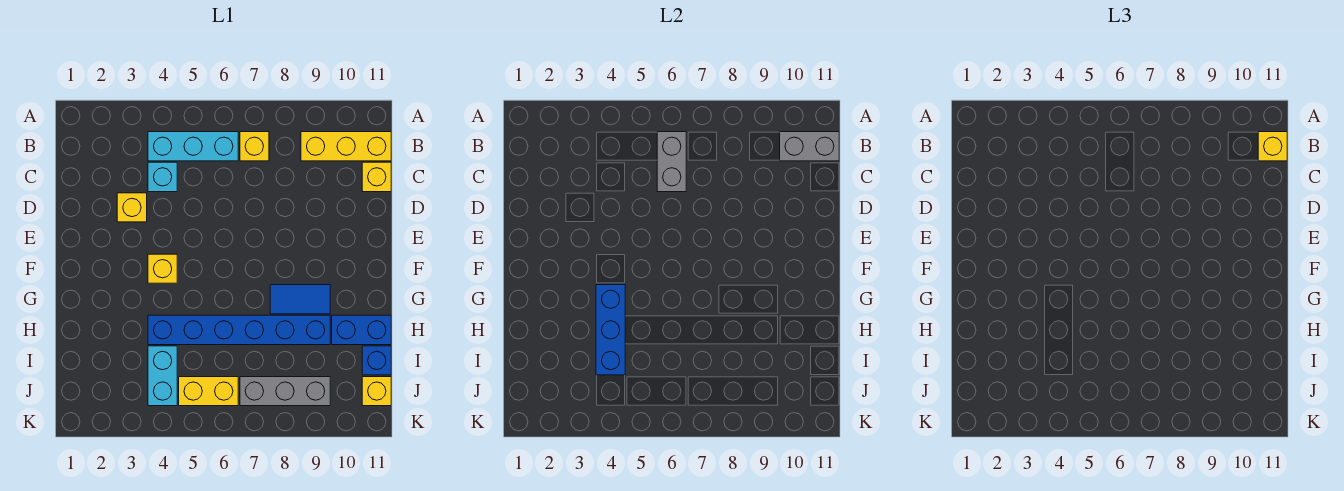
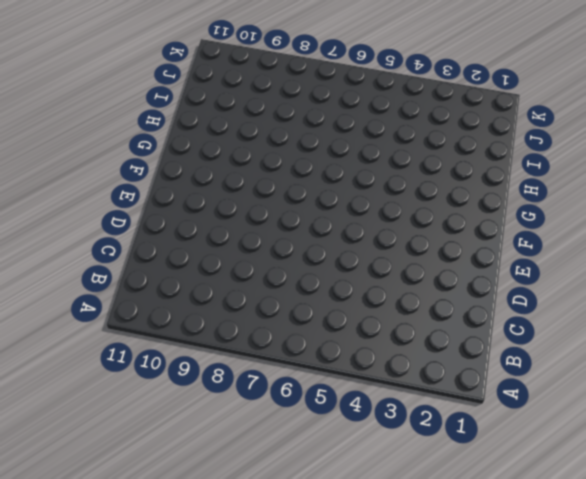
none -> cyan 1x3 brick [148,132,238,161]
none -> yellow 1x1 brick [240,132,269,161]
none -> yellow 1x3 brick [301,132,391,161]

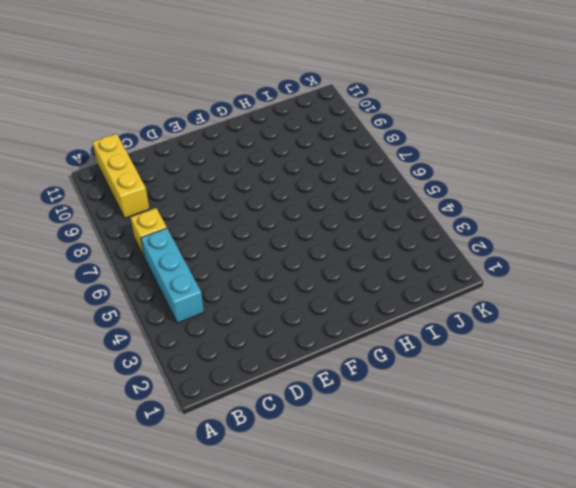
none -> cyan 1x1 brick [148,162,177,192]
none -> yellow 1x1 brick [362,162,391,192]
none -> yellow 1x1 brick [117,193,147,222]

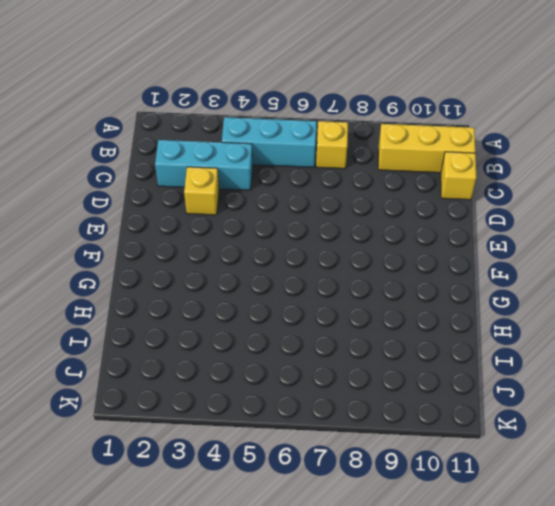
cyan 1x3 brick [155,140,253,190] -> cyan 1x1 brick [148,162,177,192]
none -> yellow 1x1 brick [148,254,177,283]
none -> blue 1x2 tile [270,285,330,314]
none -> blue 1x6 brick [148,315,330,345]

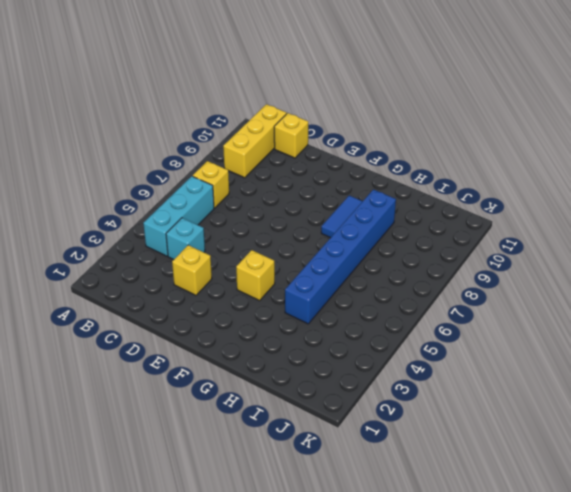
none -> blue 1x2 brick [332,315,391,345]
none -> cyan 1x2 brick [148,346,177,406]
none -> blue 1x1 brick [362,346,391,375]

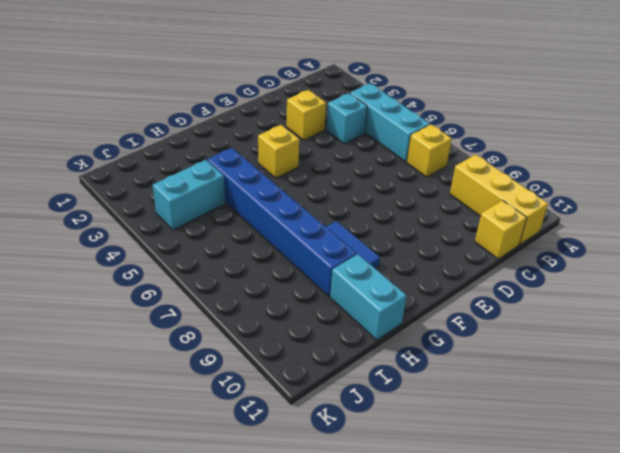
cyan 1x2 brick [330,254,407,340] -> blue 1x2 brick [332,315,391,345]
none -> blue 1x1 brick [362,346,391,375]
none -> yellow 1x2 brick [179,377,238,406]
none -> grey 1x3 brick [240,377,330,406]

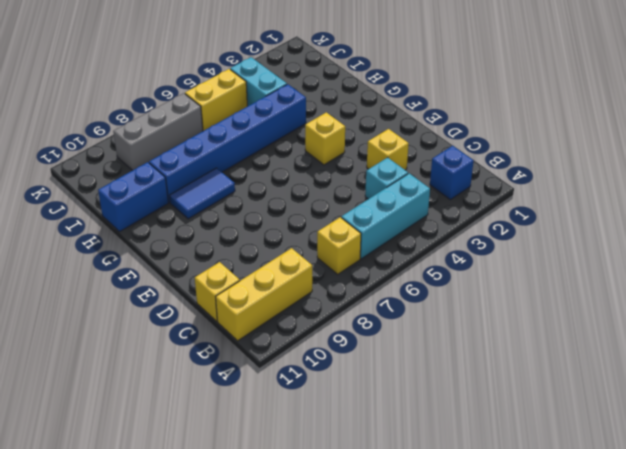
blue 1x1 brick [430,146,473,200] -> blue 1x1 brick moved to [362,346,391,375]
none -> yellow 1x1 brick [362,377,391,406]
none -> grey 1x2 brick [657,132,686,192]
none -> grey 1x2 brick [780,132,839,161]

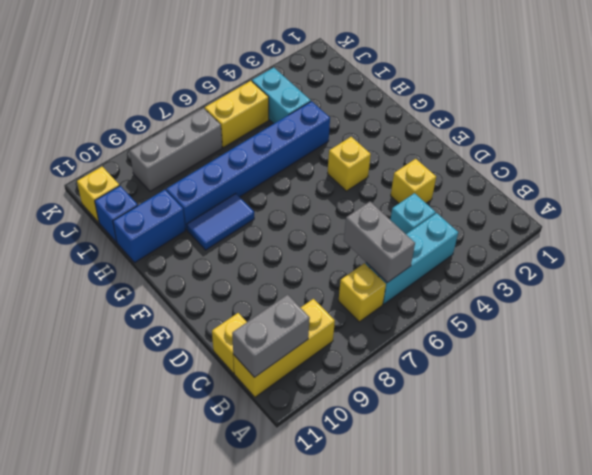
none -> blue 1x3 brick [596,285,625,375]
none -> yellow 1x1 brick [1258,132,1287,161]

